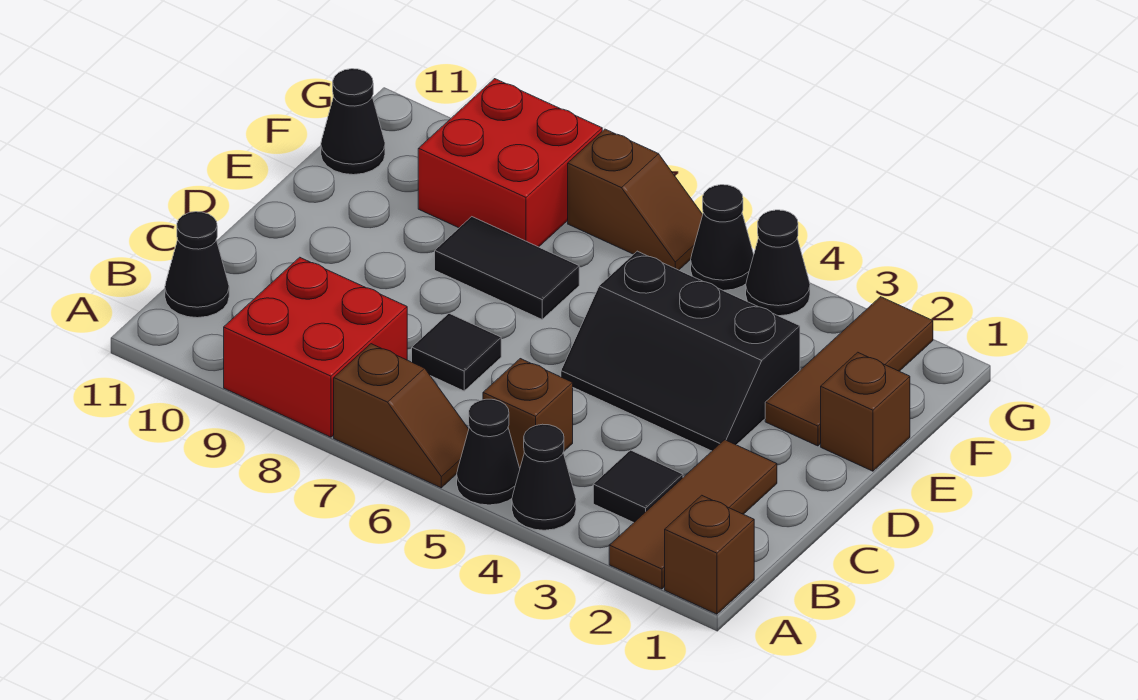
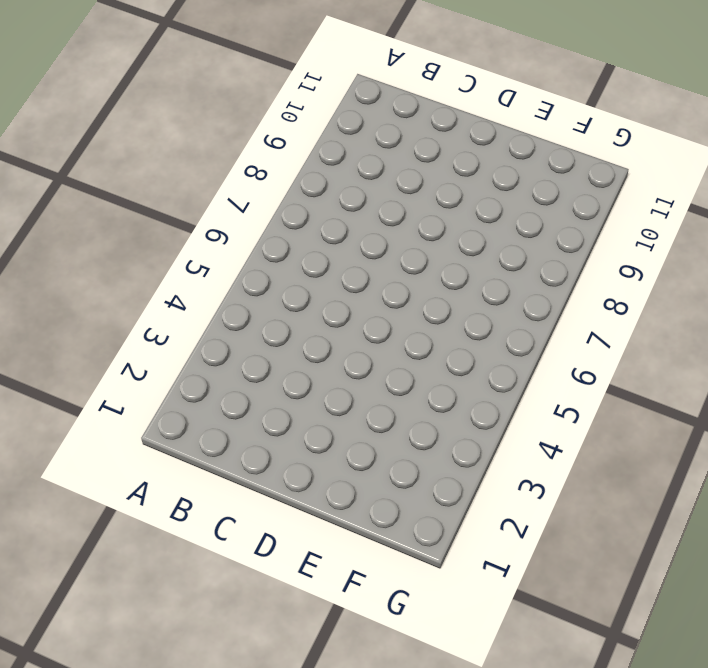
none -> brown 1x1 brick [665,495,754,614]
none -> brown 1x3 tile [609,440,777,589]
none -> black 1x1 cone [512,424,576,530]

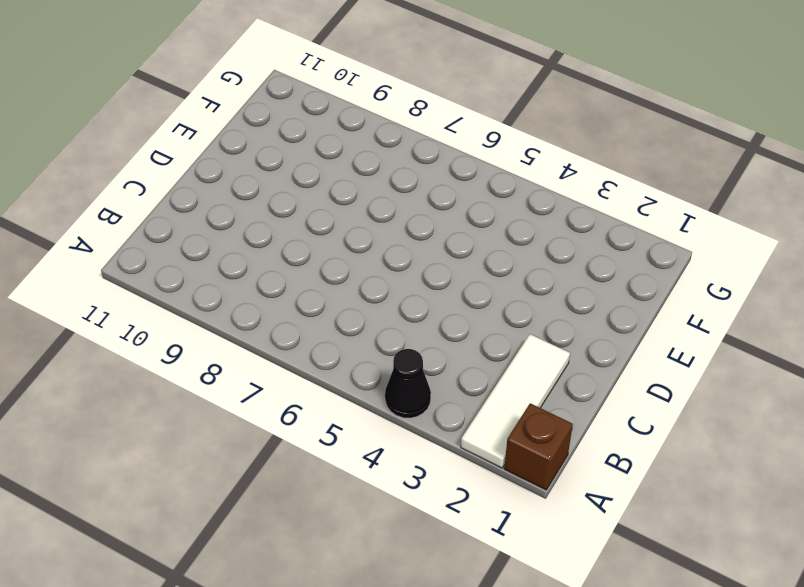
white 1x3 tile [461,334,570,468] -> brown 1x3 tile [609,440,777,589]
none -> black 1x1 cone [457,399,520,505]
none -> brown 1x2 slope [334,344,469,488]
none -> red 2x2 brick [224,257,407,437]

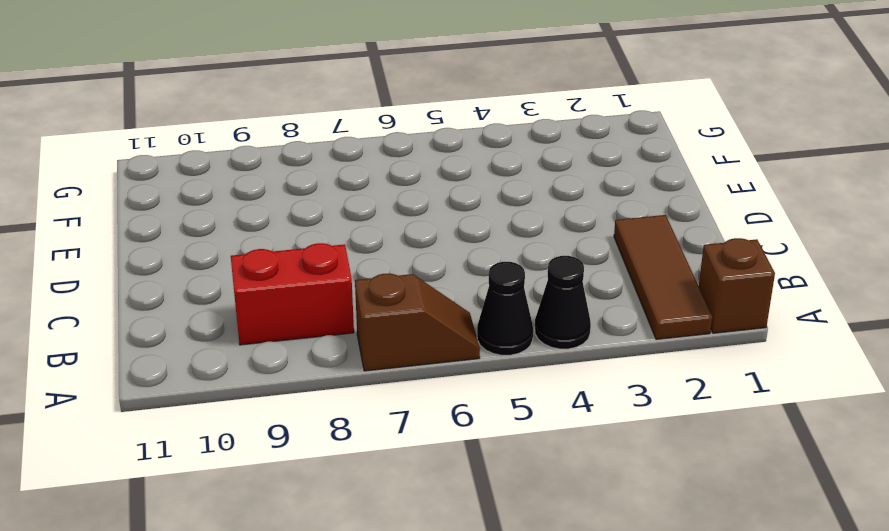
red 1x2 brick [231,243,354,345] -> red 2x2 brick [224,257,407,437]
none -> black 1x1 tile [593,450,683,522]
none -> brown 1x1 brick [483,359,573,468]
none -> black 1x1 cone [165,212,229,318]

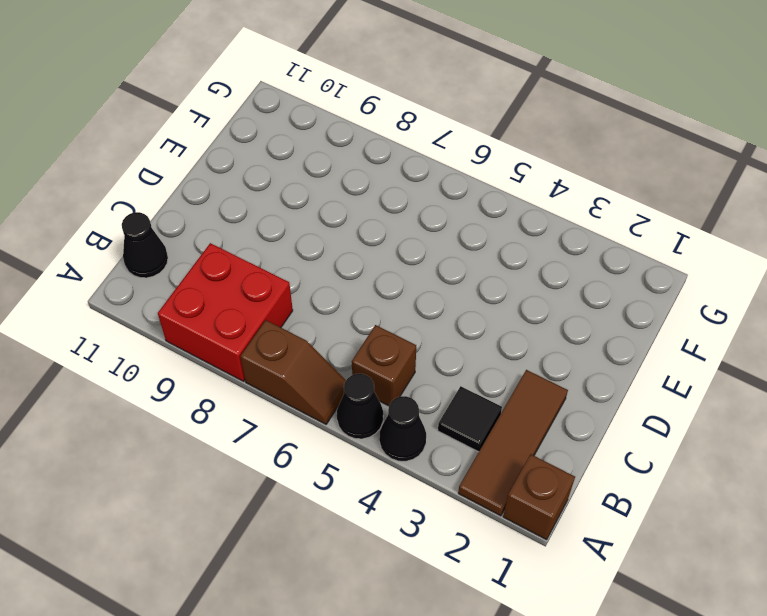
none -> black 1x1 tile [412,313,501,391]
none -> black 2x3 slope [561,251,800,451]
none -> brown 1x1 brick [821,352,910,471]

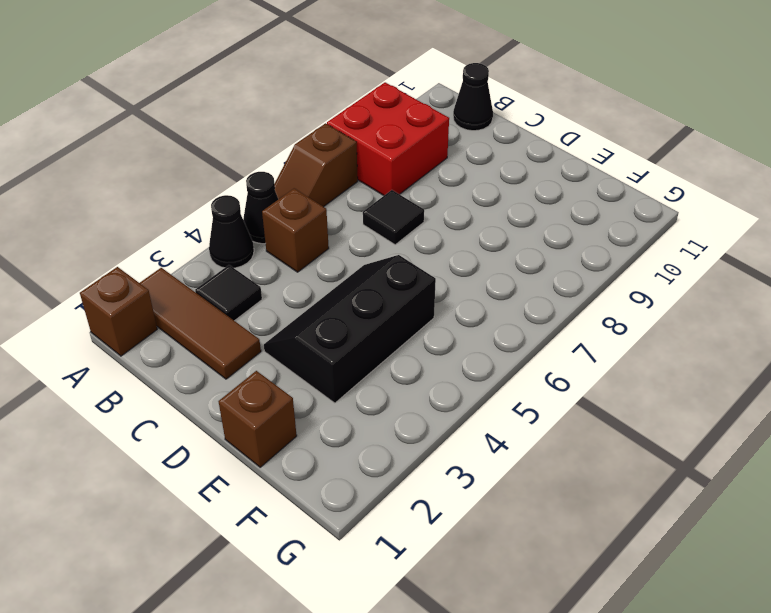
none -> brown 1x3 tile [765,297,933,446]
none -> black 1x2 tile [435,217,579,319]
none -> red 2x2 brick [418,79,602,247]

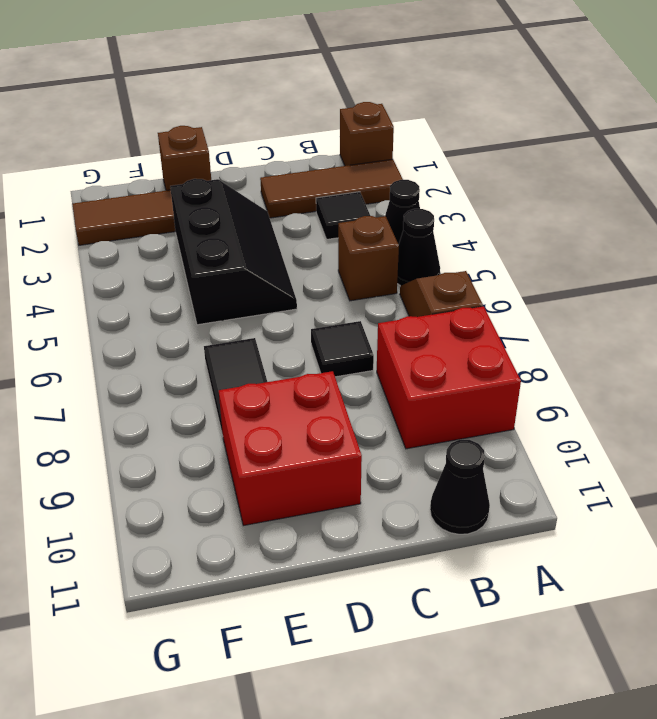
red 2x2 brick [219,371,362,526] -> red 2x2 brick moved to [418,79,602,247]
none -> black 1x1 cone [321,69,385,175]
none -> black 1x1 cone [746,210,810,316]
none -> black 1x1 cone [691,185,754,291]

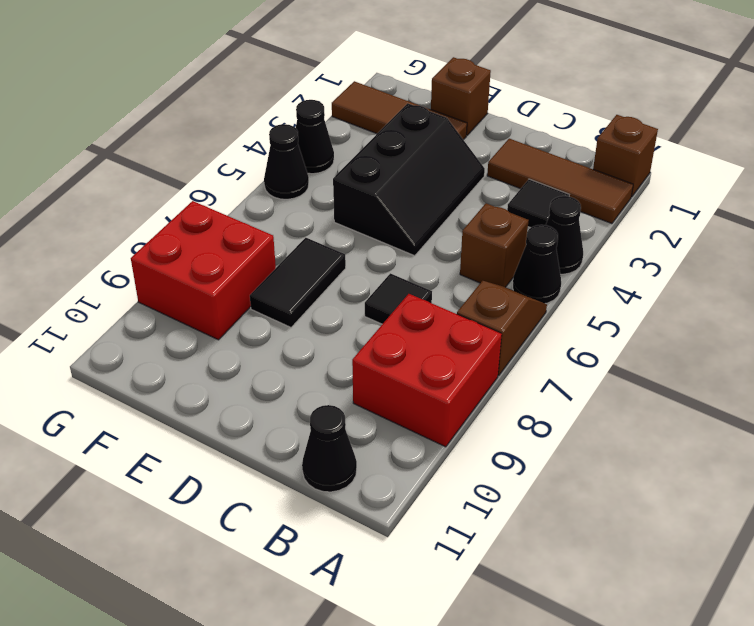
none -> black 1x1 cone [321,69,385,175]
none -> brown 1x2 slope [568,129,703,270]

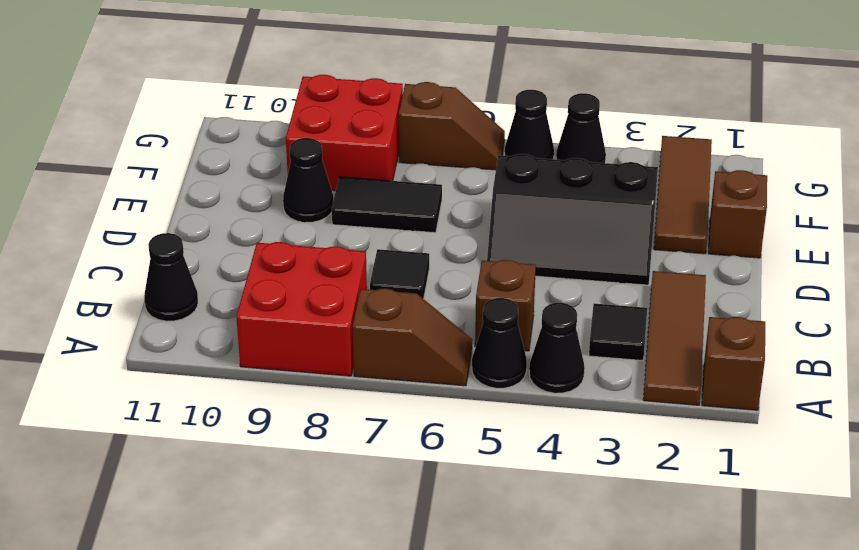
black 1x1 cone [283,138,333,222] -> black 1x1 cone moved to [321,69,385,175]

